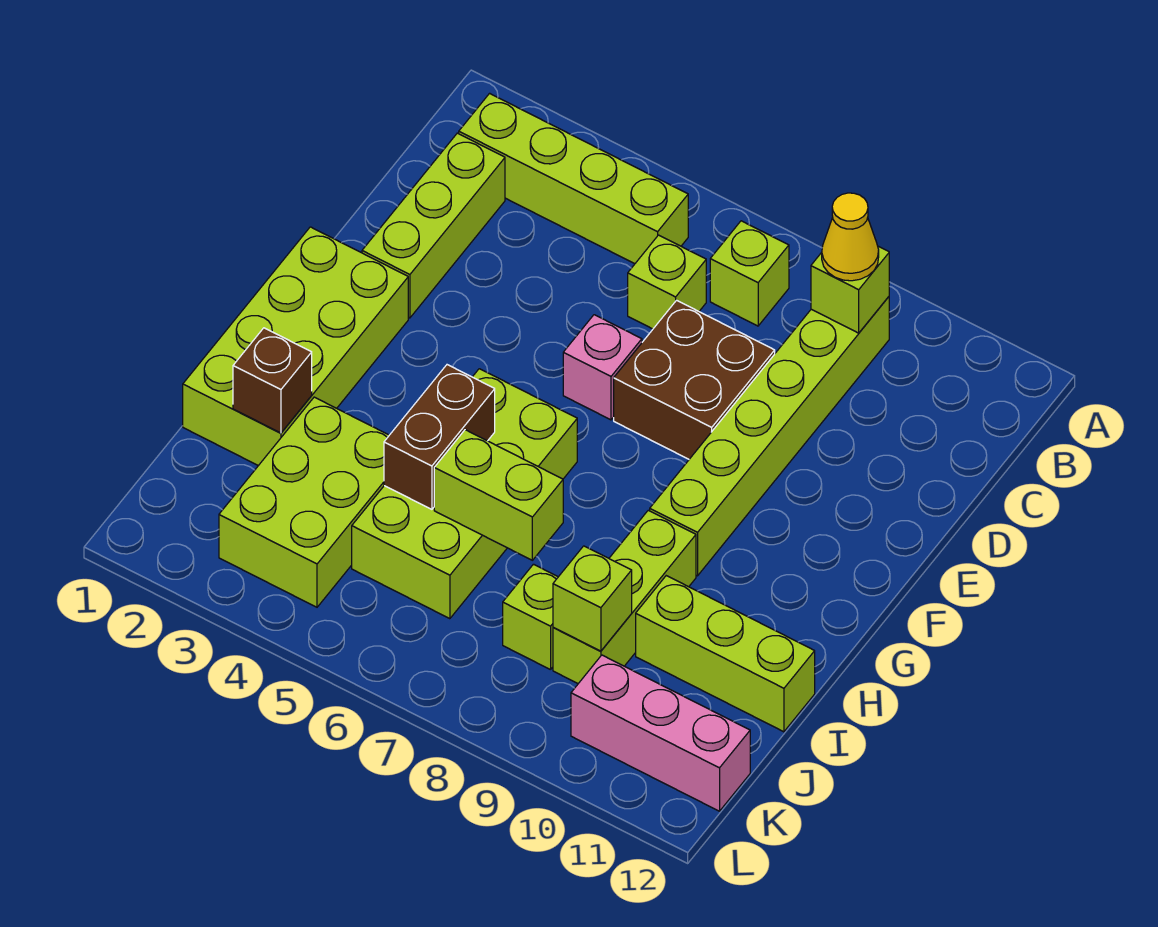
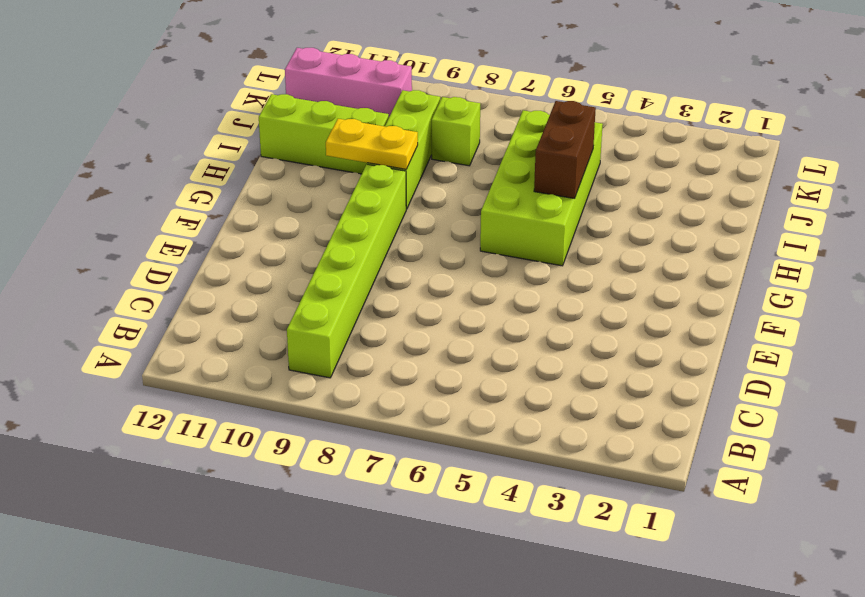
yellow 1x2 plate [326,119,418,169] -> none
none -> lime 1x4 brick [459,93,688,264]
none -> lime 1x1 brick [710,221,789,326]
none -> lime 1x3 brick [362,133,505,318]

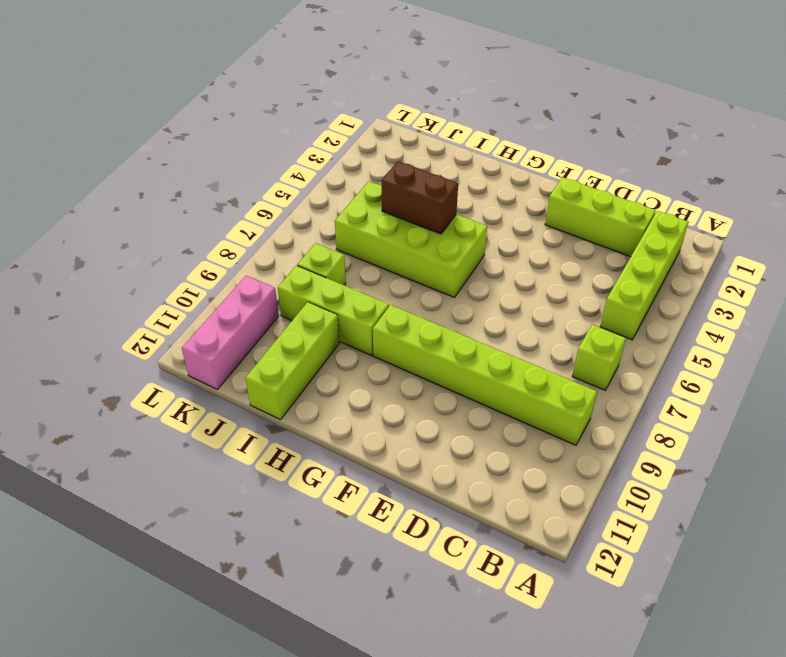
none -> lime 1x1 brick [628,235,706,329]
none -> brown 2x2 brick [614,300,775,459]
none -> pink 1x1 brick [563,315,642,420]

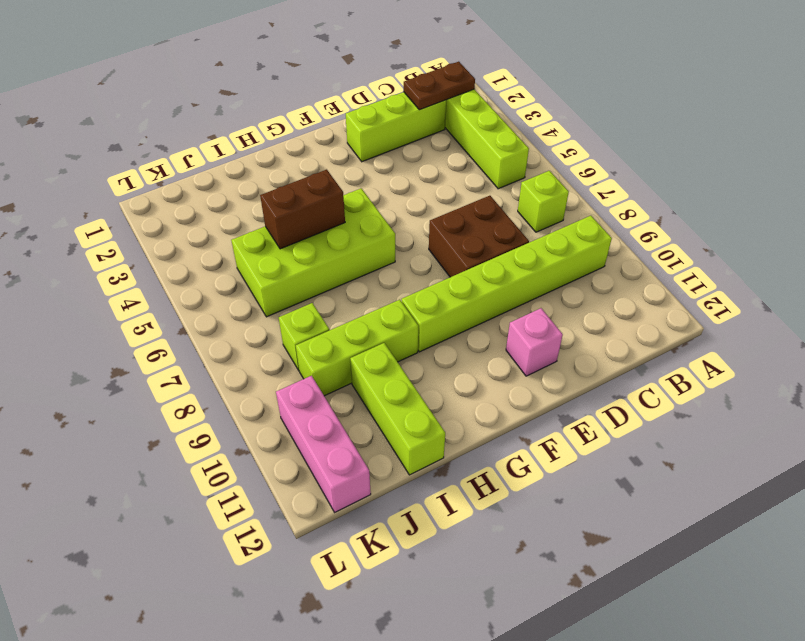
brown 1x2 plate [404,62,475,110] -> none
pink 1x1 brick [506,308,563,376] -> pink 1x1 brick moved to [563,315,642,420]
none -> lime 1x1 brick [628,235,706,329]
none -> lime 2x4 brick [183,227,408,466]
none -> lime 2x3 brick [219,397,389,607]

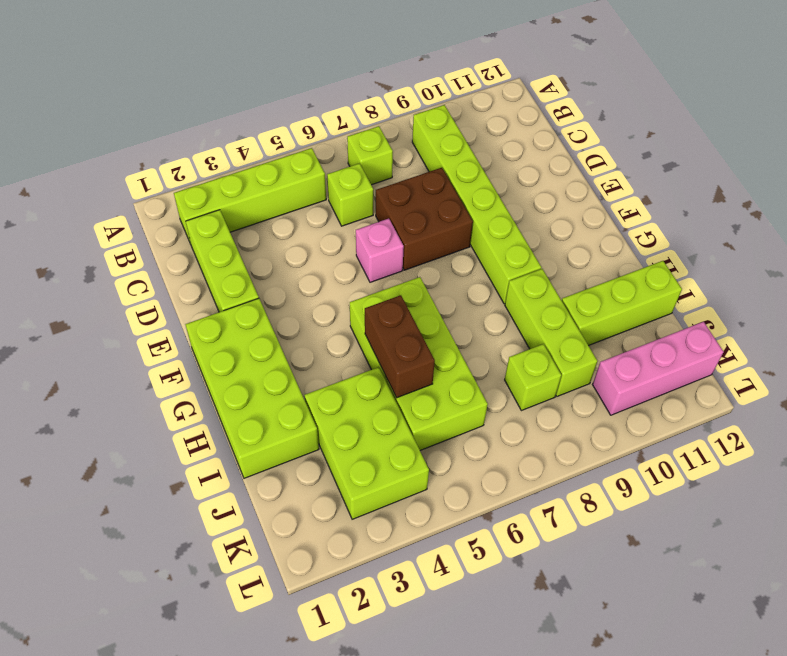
none -> lime 1x1 brick [811,246,889,333]
none -> brown 1x1 brick [233,328,312,433]
none -> lime 1x2 brick [434,430,563,560]

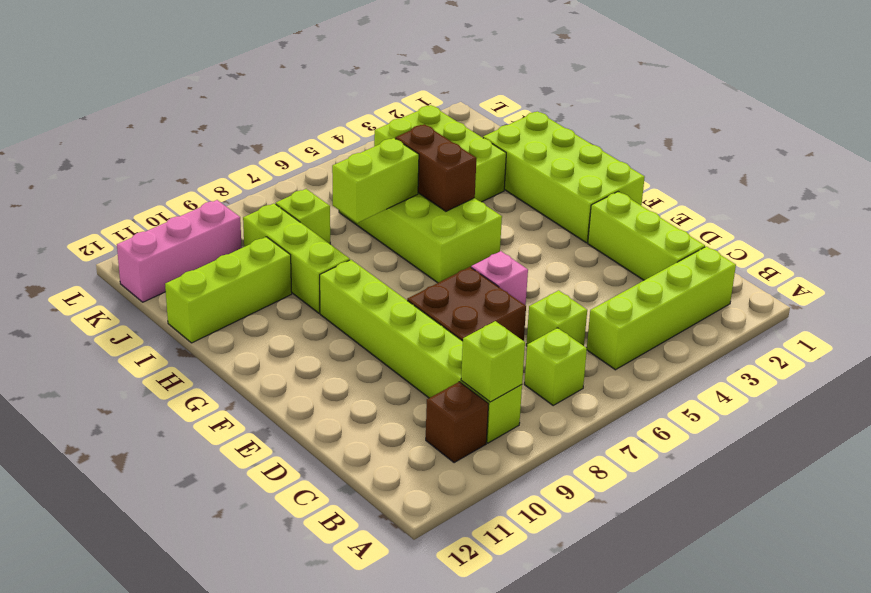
brown 1x1 brick [426,382,489,463] -> brown 1x1 brick moved to [233,328,312,433]
none -> lime 1x1 brick [553,546,632,651]
none -> yellow 1x1 cone [822,193,879,281]

